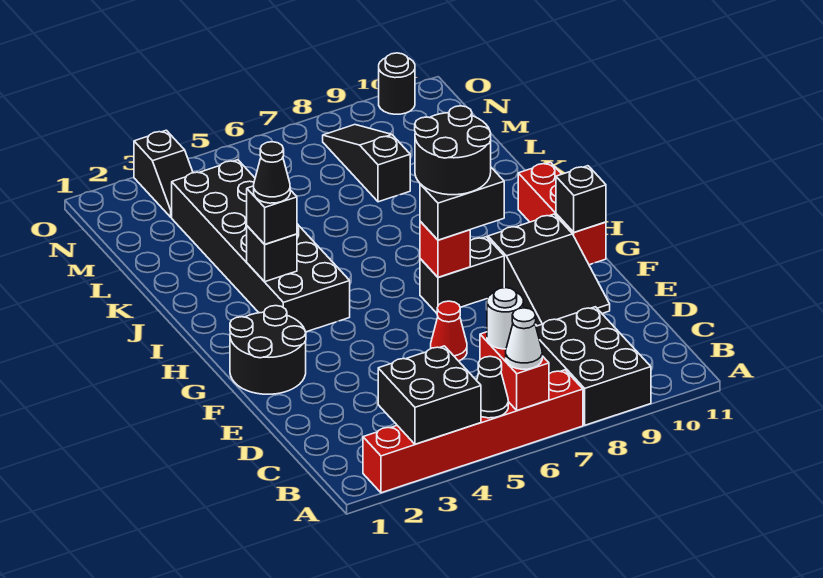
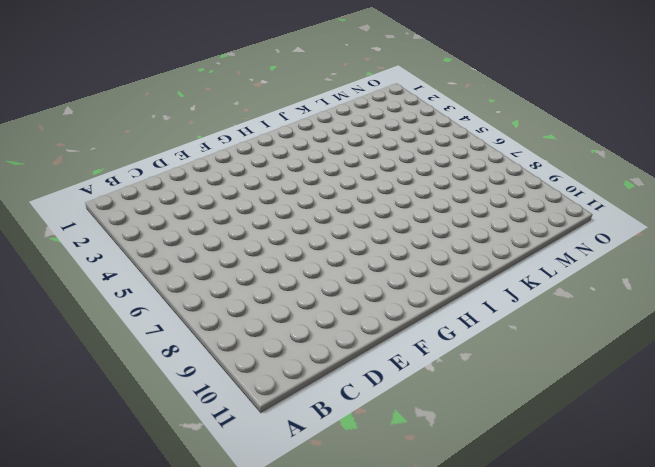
none -> red 1x6 brick [363,370,583,493]
none -> black 2x3 brick [536,307,651,425]
none -> red 1x1 cone [431,301,467,361]

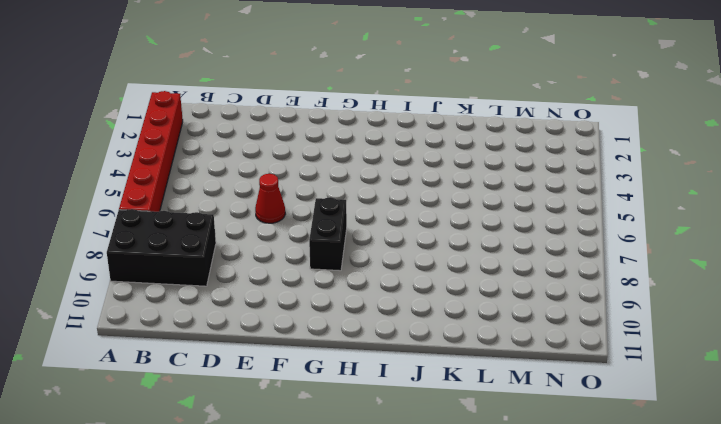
none -> black 2x3 slope [488,214,610,326]
none -> black 2x2 round brick [230,306,306,394]
none -> red 1x3 brick [518,162,606,265]

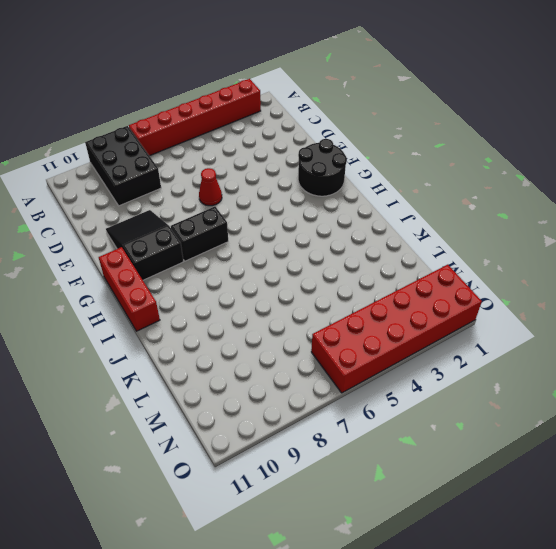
red 2x6 brick [311,265,482,393] -> black 1x2 slope [134,130,193,217]
none -> black 2x6 brick [172,160,350,332]
none -> black 1x3 slope [323,125,410,202]
none -> black 1x1 round brick [379,53,415,114]

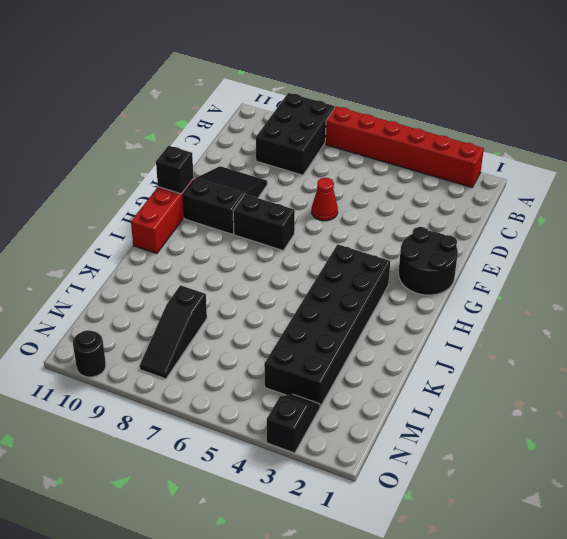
none -> black 2x2 brick [378,346,481,444]
none -> black 1x1 cone [477,356,508,418]
none -> red 1x2 brick [480,332,549,411]

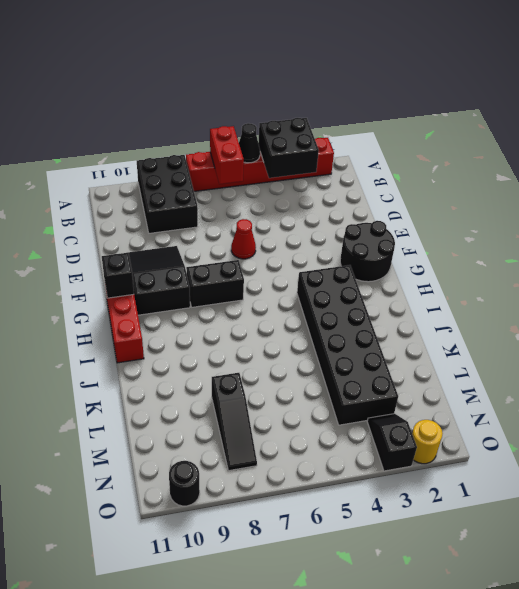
yellow 1x1 round brick [412,420,443,464] -> none
none -> red 1x1 brick [420,222,470,277]
none -> black 1x1 brick [247,226,297,282]
none -> white 1x1 cone [506,308,542,369]

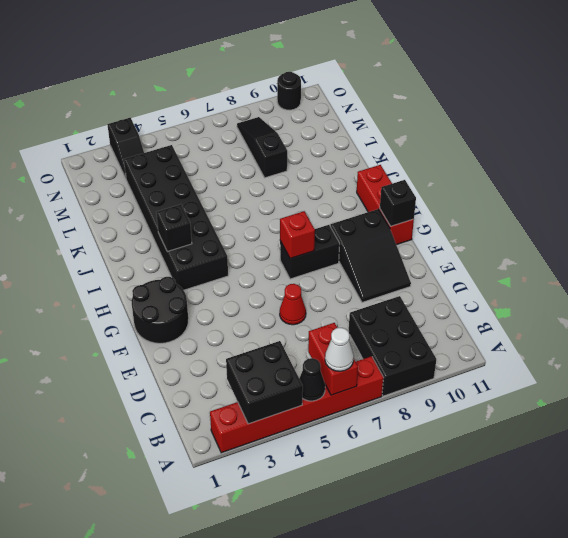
none -> white 1x1 round brick [487,288,523,349]
none -> black 1x2 brick [420,168,504,240]
none -> black 1x1 brick [247,186,297,244]

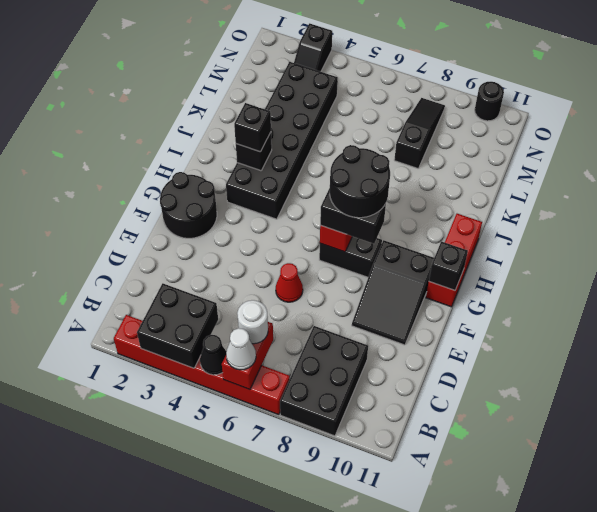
none -> black 1x1 cone [254,142,290,203]

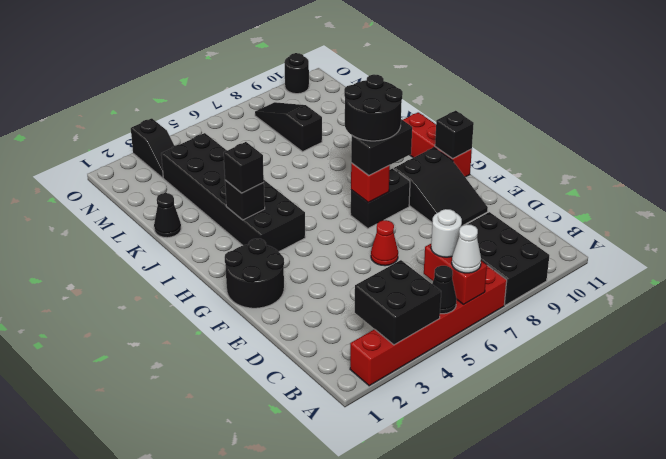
black 1x1 cone [154,193,181,238] -> black 1x1 cone moved to [254,142,290,203]

